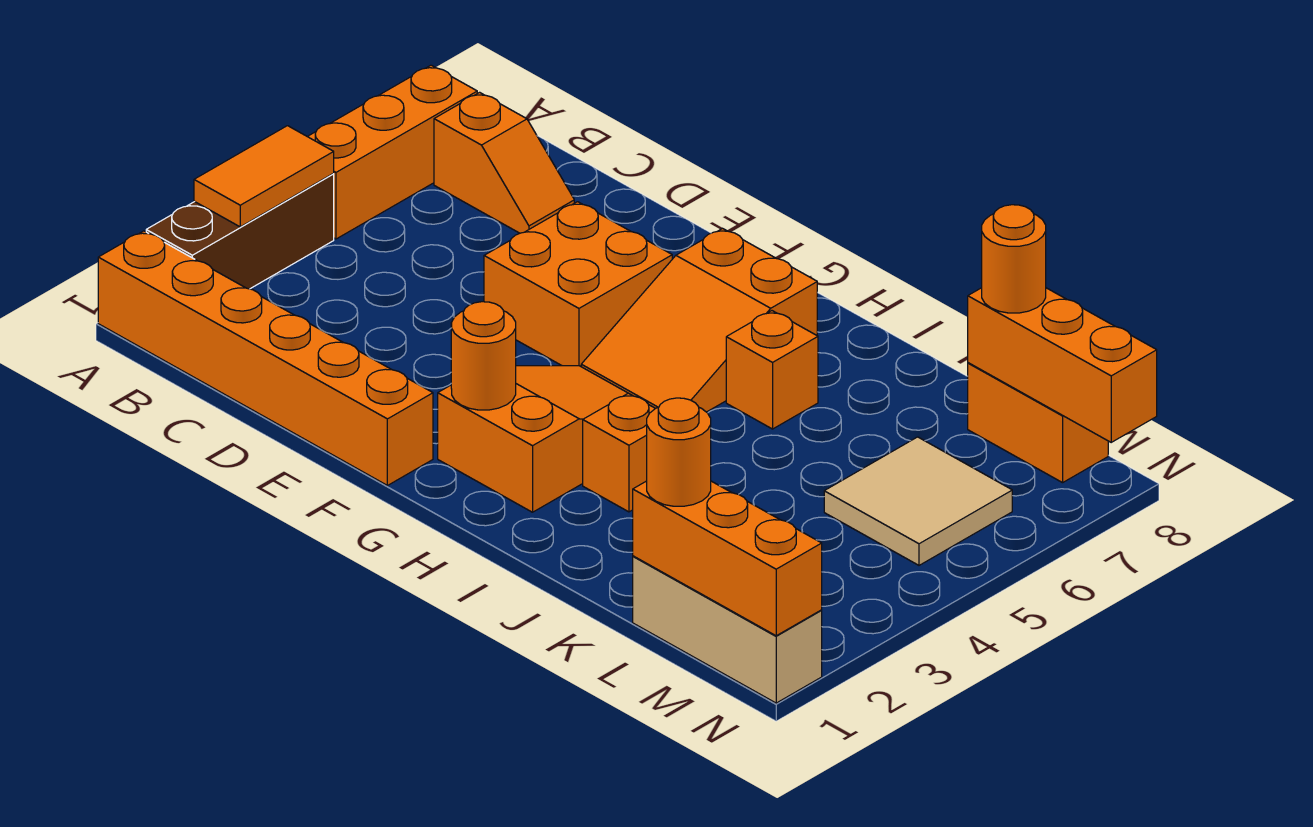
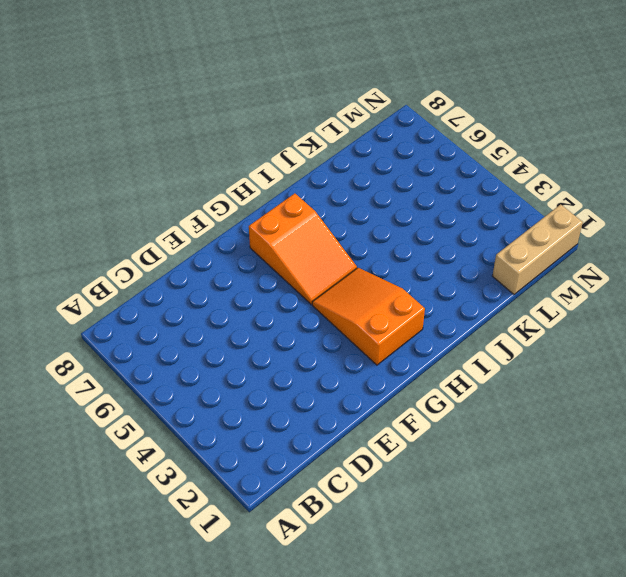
none -> orange 1x6 brick [98,231,433,485]
none -> brown 1x3 brick [146,174,334,289]
none -> orange 1x3 brick [308,65,477,239]

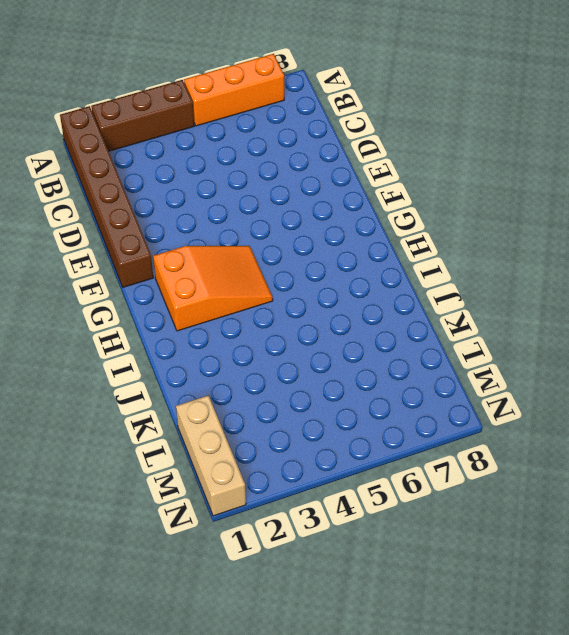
brown 1x6 brick [60,106,153,287] -> orange 1x6 brick [98,231,433,485]
none -> orange 1x2 slope [434,92,574,233]
none -> orange 2x2 brick [484,202,672,366]
none -> orange 2x3 slope [581,229,817,412]

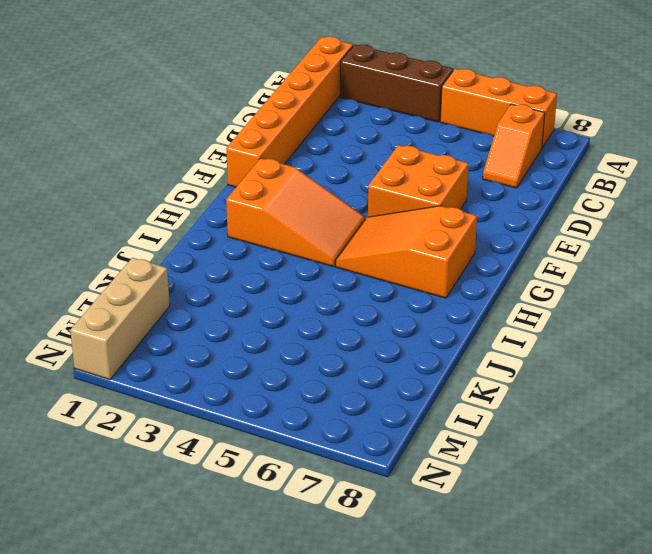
none -> orange 1x1 brick [583,393,655,512]
none -> orange 1x1 brick [726,311,818,429]
none -> tan 2x2 tile [824,437,1012,565]

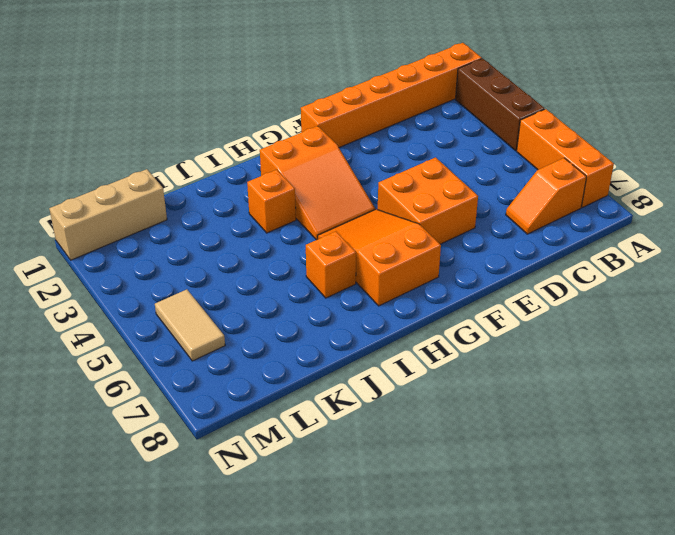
tan 1x2 tile [155,289,225,361] -> tan 2x2 tile [824,437,1012,565]
none -> orange 1x2 brick [968,363,1108,483]
none -> orange 1x2 tile [194,126,334,227]
none -> orange 1x1 round brick [451,302,516,410]

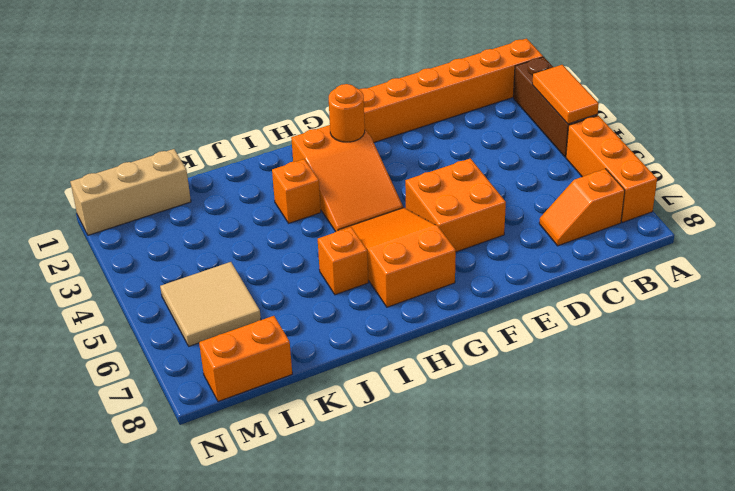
none -> orange 1x3 brick [633,481,822,636]
none -> orange 1x3 brick [968,288,1157,442]
none -> orange 1x1 round brick [647,398,711,506]

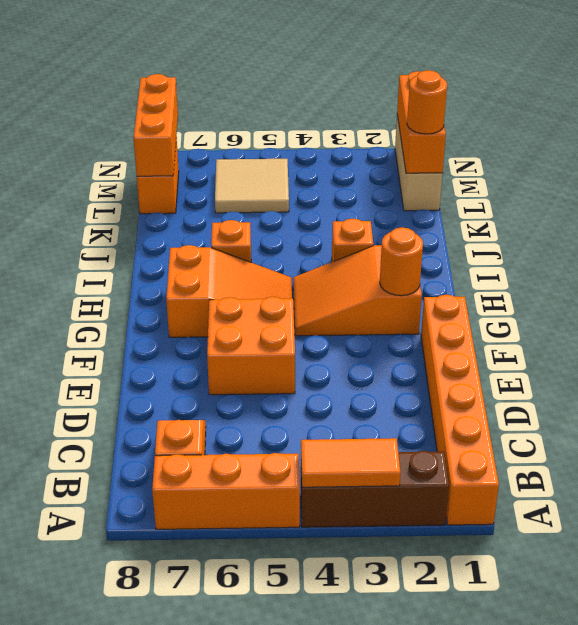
none -> orange 1x1 round brick [982,205,1046,313]

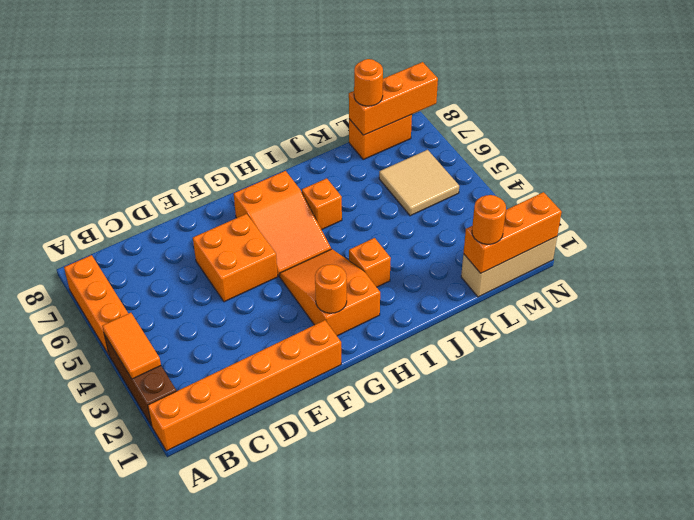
none -> orange 1x2 slope [434,92,574,233]

